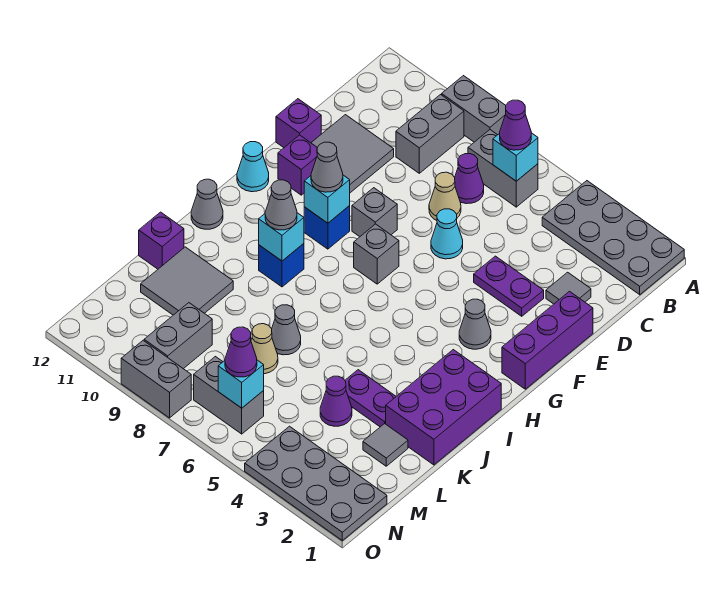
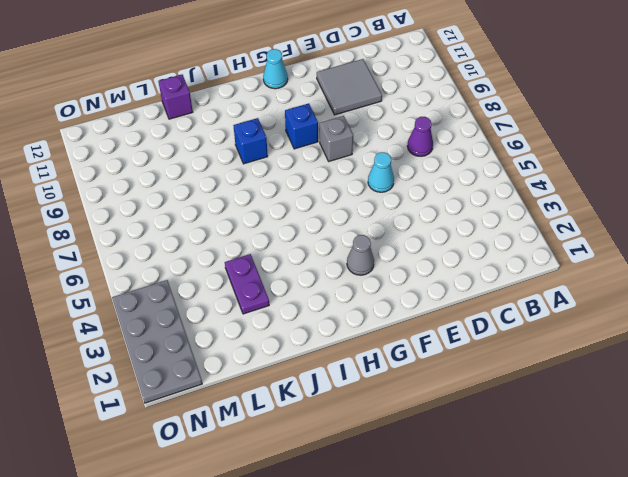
none -> grey 2x4 plate [542,181,684,295]
none -> grey 1x2 brick [442,76,506,142]
none -> grey 1x2 brick [468,130,538,207]
none -> grey 1x2 brick [396,95,464,173]

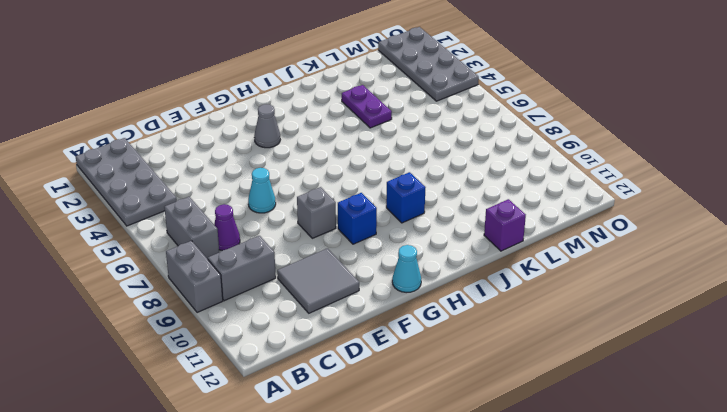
none -> grey 1x1 tile [546,272,591,304]
none -> tan 1x1 cone [429,172,461,220]
none -> purple 1x3 brick [502,292,593,389]
none -> purple 1x2 plate [474,256,544,316]

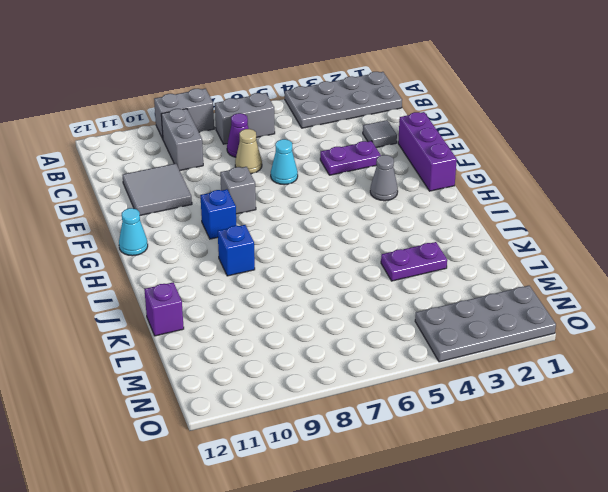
none -> purple 1x1 brick [276,99,321,148]
none -> purple 1x1 brick [278,135,317,195]
none -> grey 1x1 brick [354,224,399,284]
none -> purple 2x3 brick [386,350,501,465]

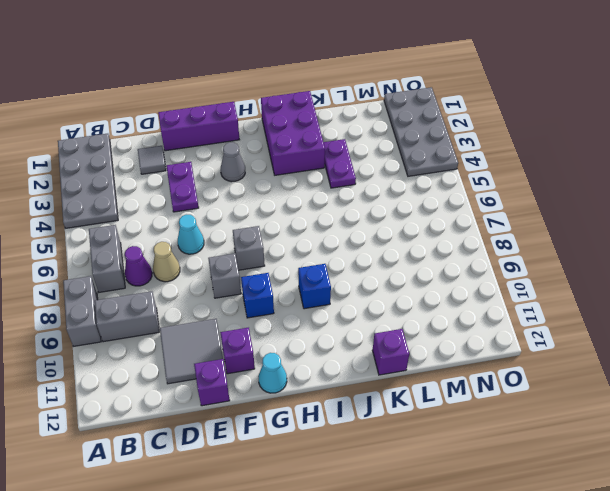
purple 2x3 brick [261,91,325,175] -> purple 2x3 brick turned to [386,350,501,465]
none -> grey 1x1 cone [191,179,223,229]
none -> grey 1x1 cone [272,305,301,355]
none -> grey 2x2 tile [141,247,233,315]
none -> grey 1x1 tile [363,424,408,466]

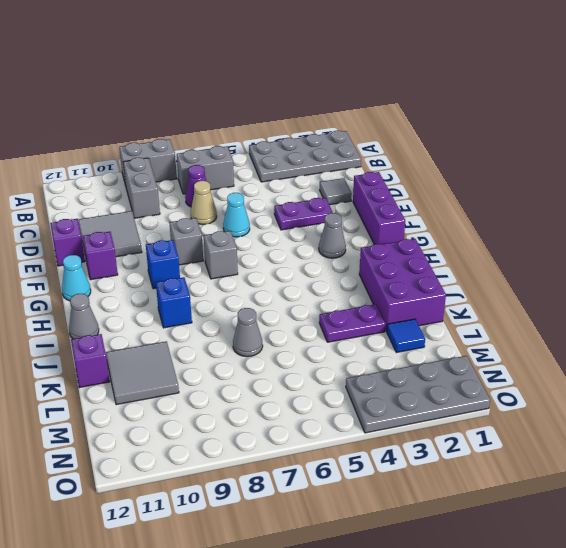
blue 1x1 tile [387,319,425,353] -> grey 1x1 tile [363,424,408,466]
none -> purple 1x1 cone [320,376,352,426]
none -> tan 1x1 cone [251,324,278,374]
none -> grey 1x2 brick [144,303,212,369]
none -> grey 1x2 brick [194,357,264,434]

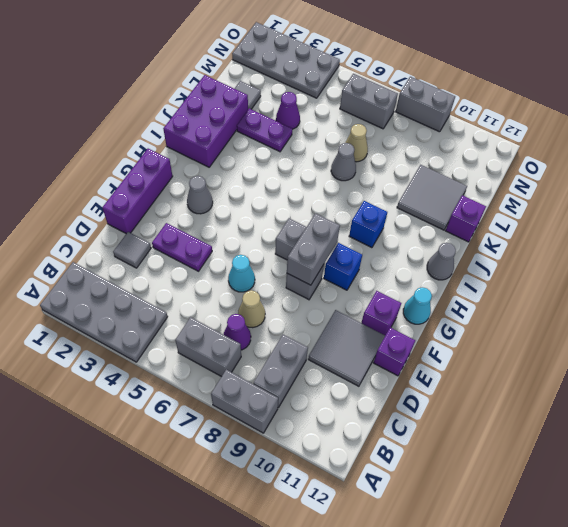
grey 1x2 brick [287,213,340,285] -> grey 1x2 brick moved to [144,303,212,369]
none -> cyan 1x1 brick [493,133,538,181]
none -> cyan 1x1 brick [304,175,350,223]
none -> cyan 1x1 brick [259,213,304,261]
none -> cyan 1x1 brick [218,360,264,408]

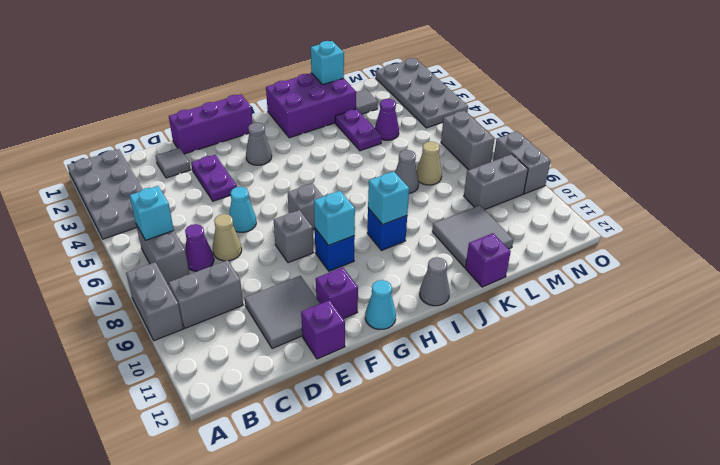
cyan 1x1 brick [311,41,344,85] -> cyan 1x1 brick moved to [218,360,264,408]
none -> purple 1x1 cone [500,100,531,150]
none -> grey 1x1 cone [311,142,343,192]
none -> grey 1x1 cone [265,180,297,230]
none -> purple 1x1 cone [225,327,257,377]

